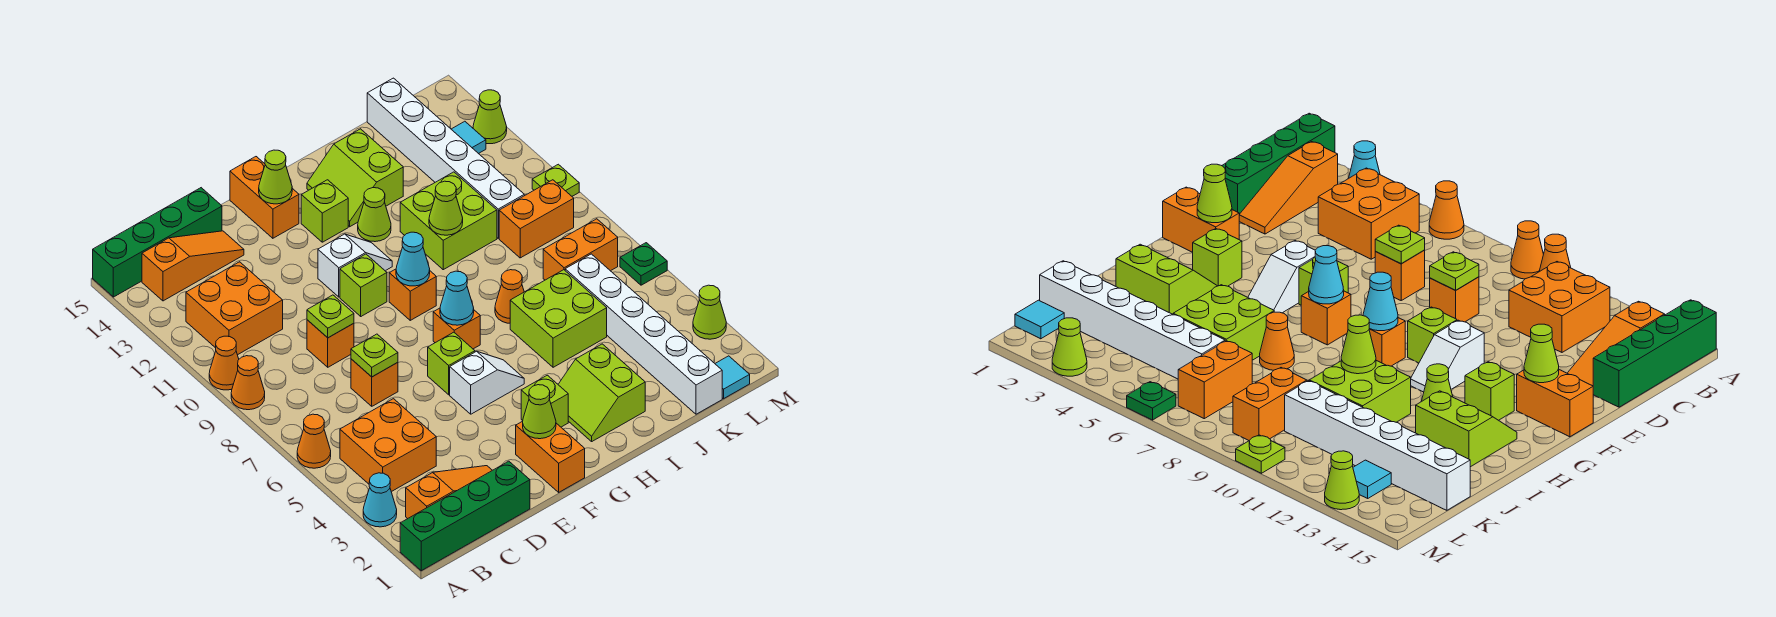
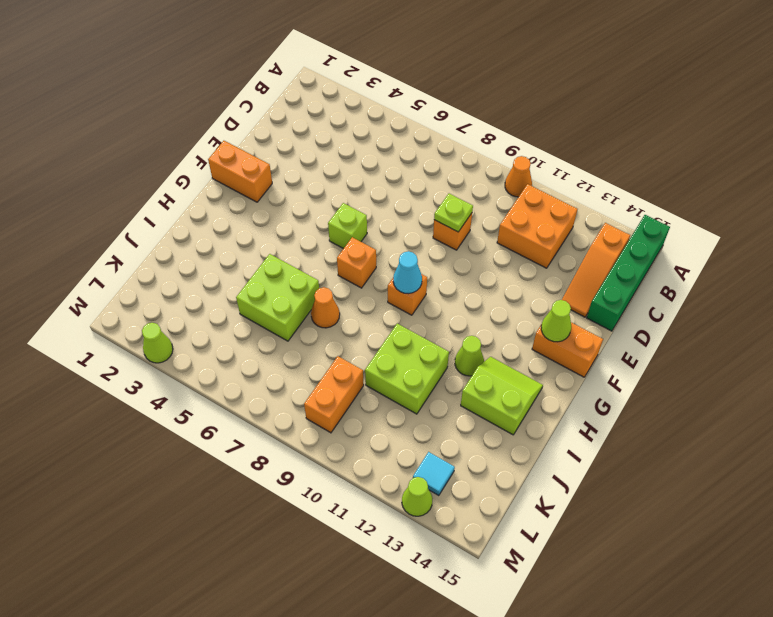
none -> green 1x4 brick [400,461,530,571]
none -> cyan 1x1 cone [363,473,397,527]
none -> orange 1x1 cone [297,414,331,468]
none -> orange 1x1 cone [231,356,265,410]

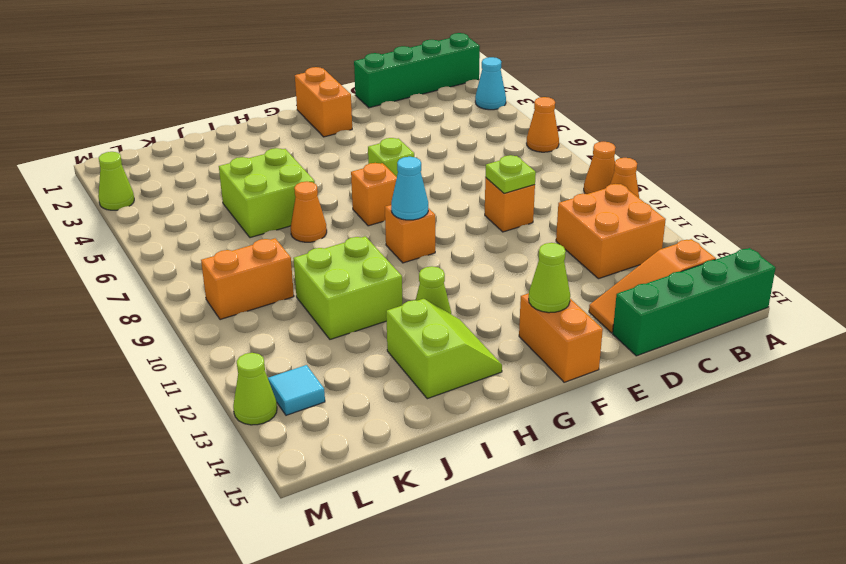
none -> orange 1x3 slope [406,466,492,519]
none -> orange 2x2 brick [340,399,436,492]
none -> orange 1x1 brick [351,359,398,406]
none -> white 1x2 slope [450,351,524,414]

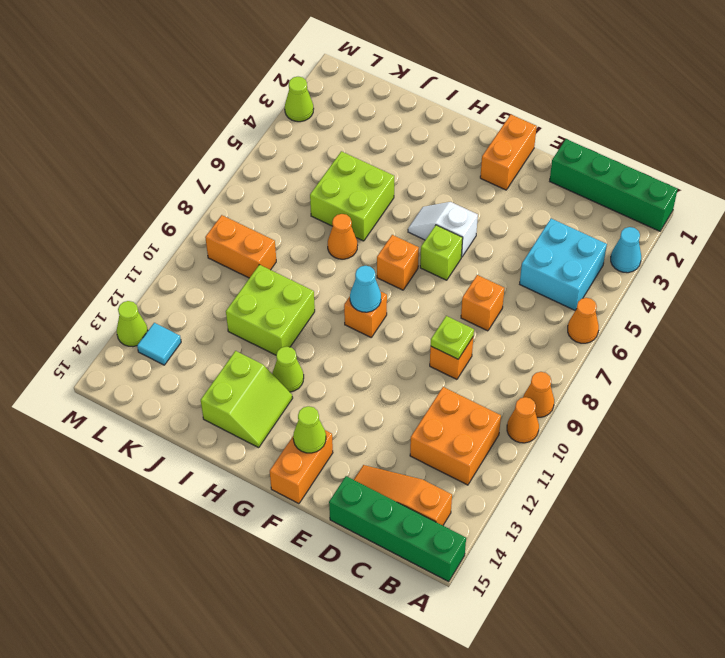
cyan 2x2 brick [520,219,607,310] -> orange 2x2 brick [340,399,436,492]
none -> orange 1x3 slope [406,466,492,519]
none -> lime 1x1 brick [340,254,387,316]
none -> white 1x2 slope [318,234,392,297]
none -> lime 1x1 brick [521,375,568,427]

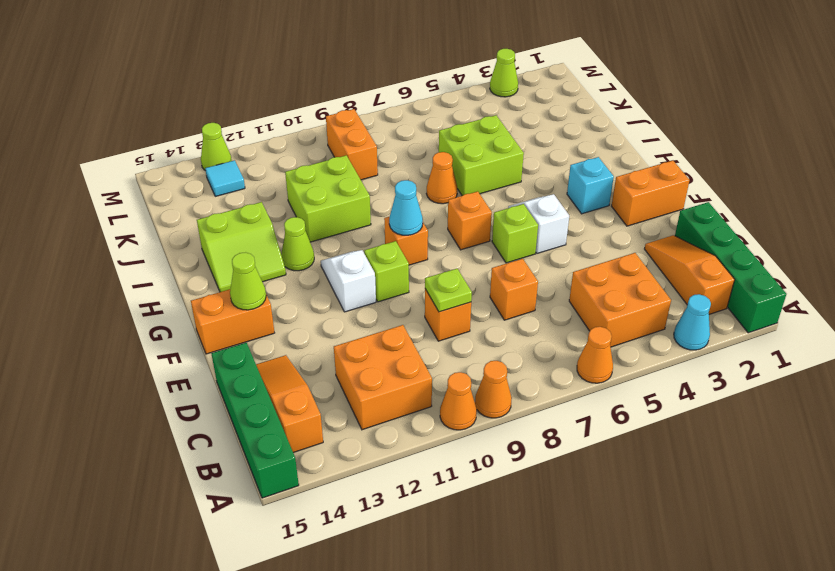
cyan 1x1 brick [567,157,614,214] -> lime 1x1 brick [521,375,568,427]
none -> lime 1x1 brick [301,180,348,242]
none -> lime 2x2 slope [558,344,645,441]
none -> white 1x6 brick [565,254,722,414]
none -> orange 1x2 brick [543,219,618,280]

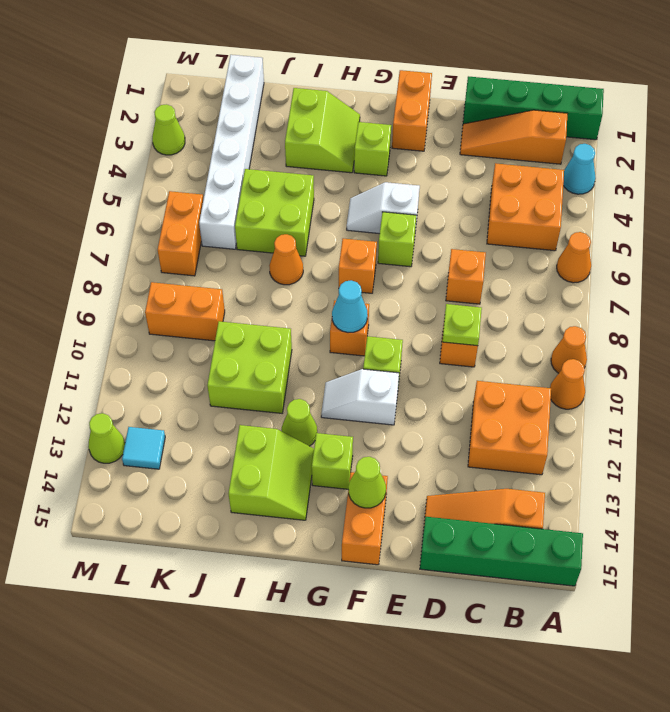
orange 1x2 brick [158,191,203,276] -> orange 1x2 brick turned to [543,219,618,280]
none -> white 1x6 brick [367,78,524,238]
none -> cyan 1x1 tile [715,356,750,399]
none -> green 1x1 plate [620,243,667,285]
none -> lime 1x1 plate [532,164,579,196]

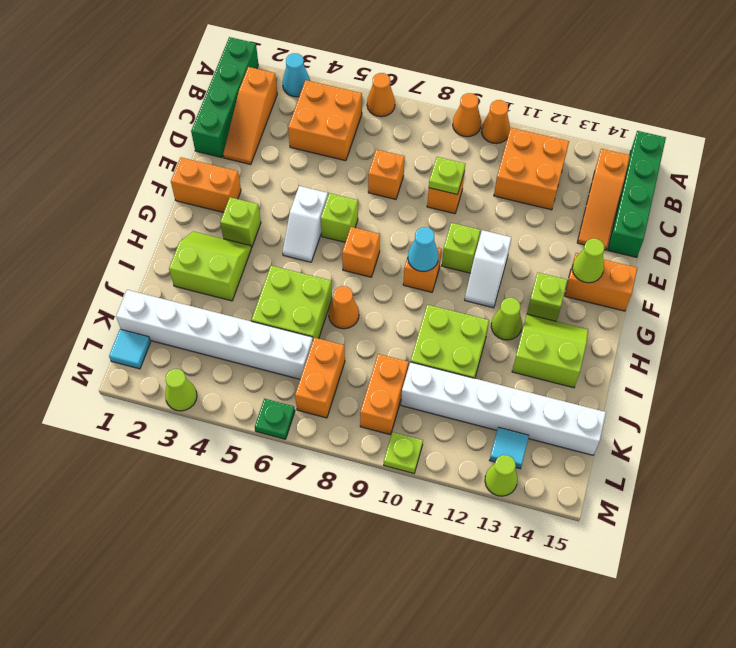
none -> lime 1x1 plate [351,334,398,377]
none -> lime 1x1 cone [523,385,556,439]
none -> cyan 1x1 cone [440,271,474,325]
none -> lime 1x1 cone [429,181,463,235]

